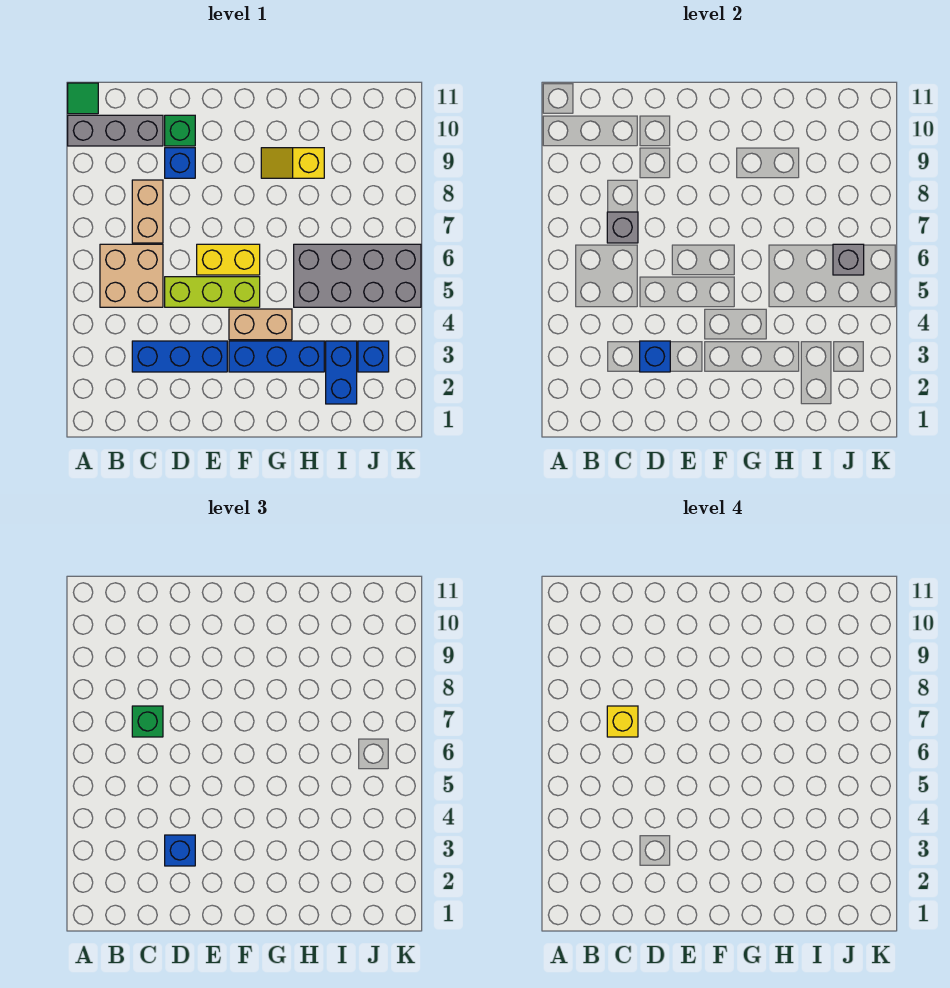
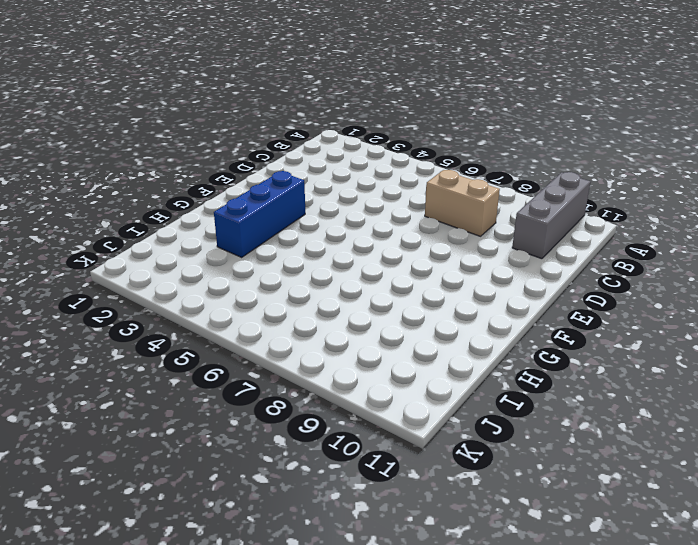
none -> green 1x1 tile [68,83,98,114]
none -> tan 2x2 brick [100,244,163,307]
none -> blue 1x3 brick [132,341,227,372]

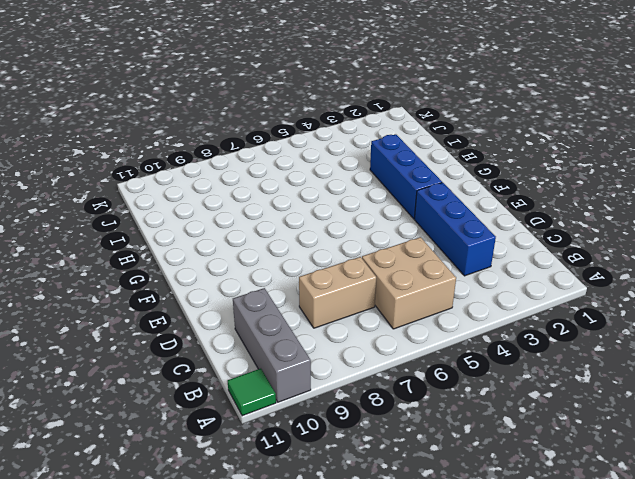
none -> lime 1x3 brick [165,277,260,307]
none -> blue 1x1 brick [165,148,195,178]
none -> green 1x1 brick [165,115,195,146]

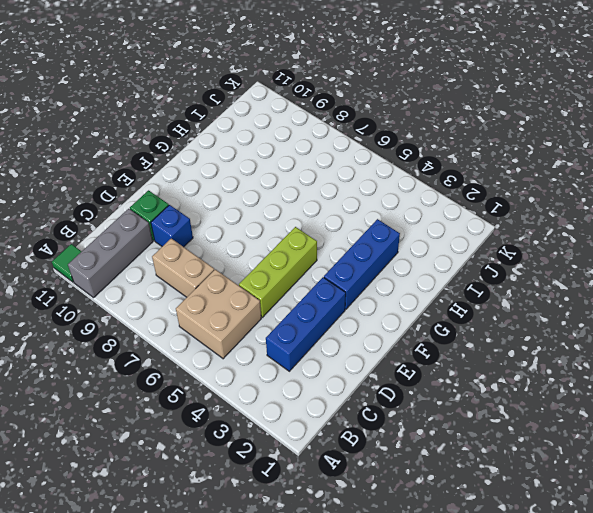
none -> yellow 1x2 brick [197,244,260,275]
none -> tan 1x2 brick [229,309,292,340]
none -> yellow 1x2 slope [261,148,324,178]

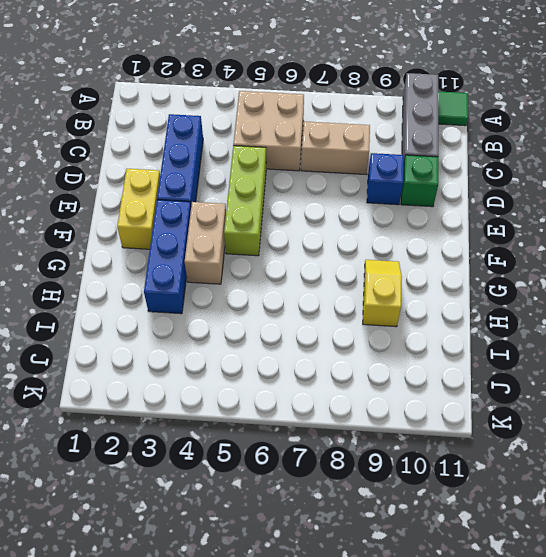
yellow 1x2 brick [117,169,160,249] -> yellow 1x2 brick moved to [197,244,260,275]
none -> grey 2x4 brick [294,244,421,307]
none -> blue 1x2 brick [326,341,357,404]
none -> blue 1x1 brick [358,341,389,372]

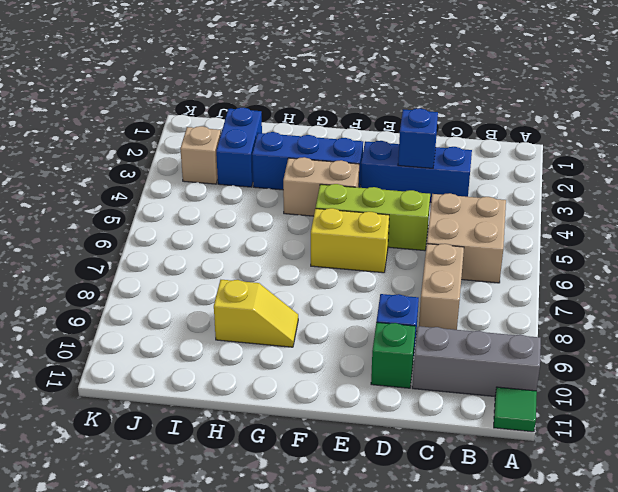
tan 1x1 brick [180,126,221,184] -> blue 1x1 brick [358,341,389,372]
none -> grey 2x4 brick [294,244,421,307]
none -> grey 1x1 brick [607,212,638,243]
none -> grey 1x1 brick [833,244,864,275]

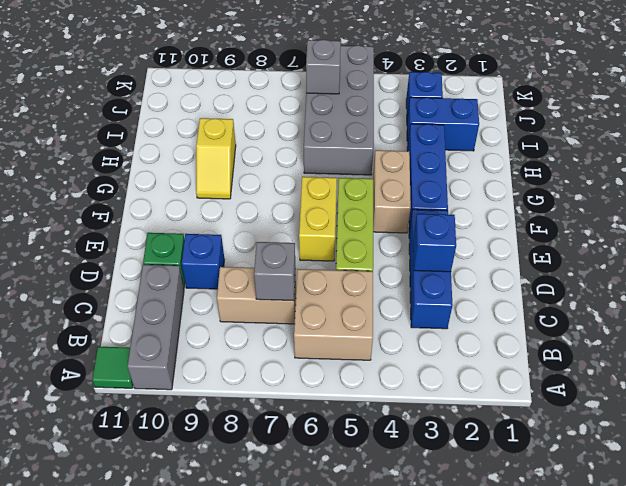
none -> green 1x1 brick [132,706,163,737]
none -> blue 1x1 brick [165,835,195,866]
none -> yellow 1x1 brick [607,706,638,737]

